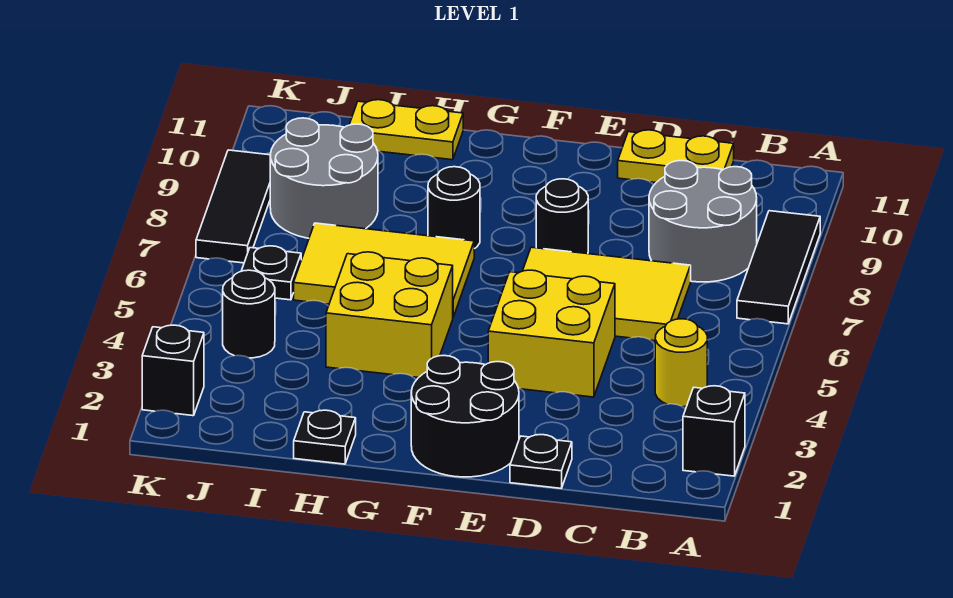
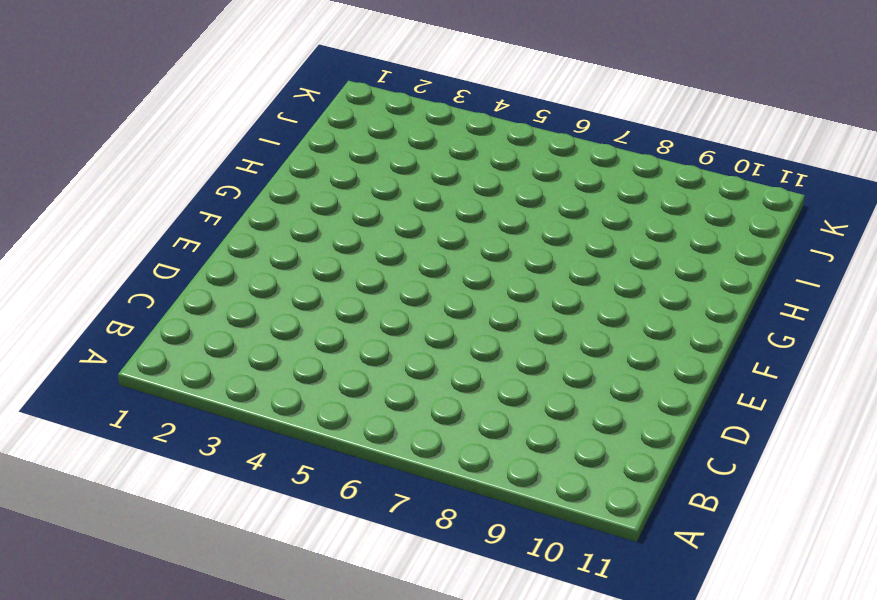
none -> black 1x1 brick [683,386,745,476]
none -> black 1x3 tile [737,211,820,324]
none -> yellow 1x1 round brick [655,319,707,407]

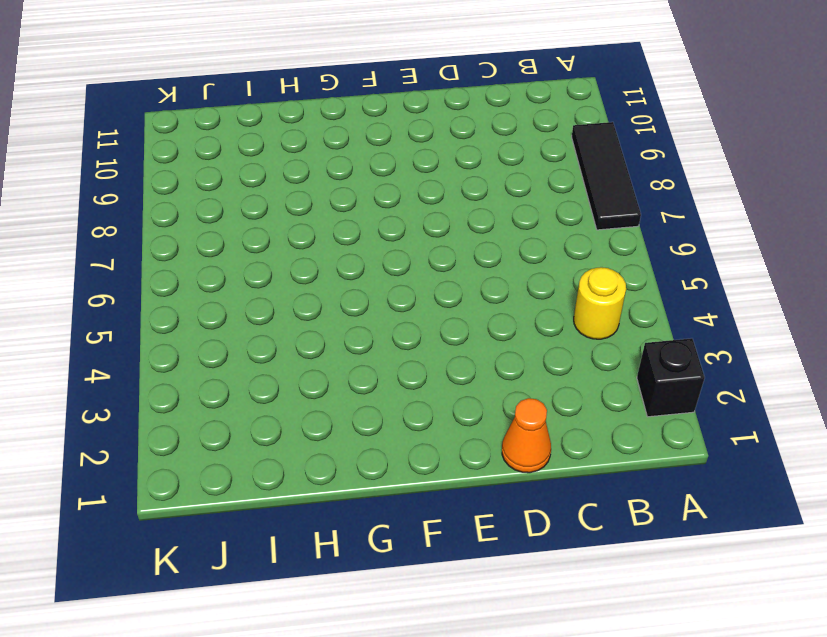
orange 1x1 cone [502,398,551,473] -> black 1x1 plate [510,435,572,488]
none -> grey 2x2 round brick [649,161,757,282]
none -> yellow 2x3 tile [523,247,691,341]
none -> yellow 1x2 plate [618,130,734,182]

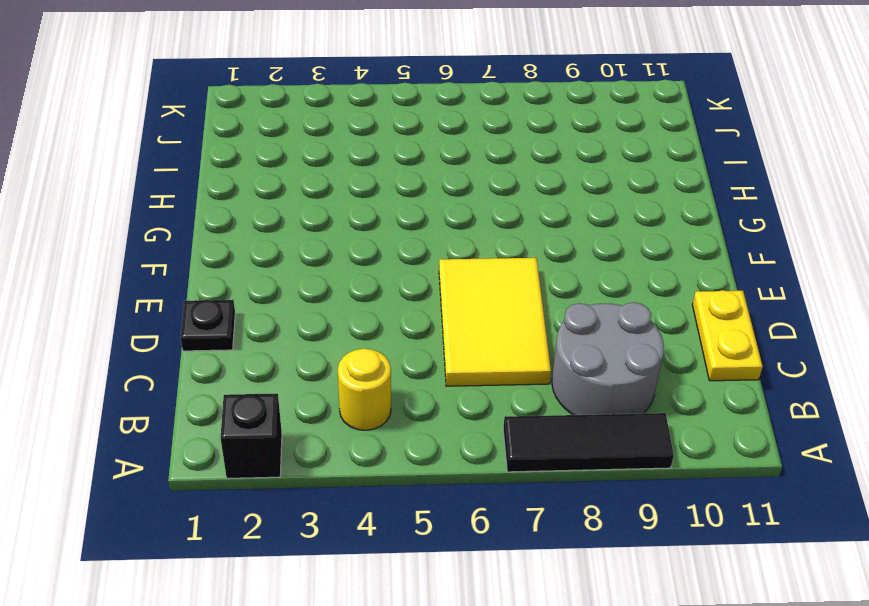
none -> yellow 2x2 brick [488,270,615,397]
none -> black 2x2 round brick [411,356,519,477]
none -> black 1x1 round brick [536,179,588,254]

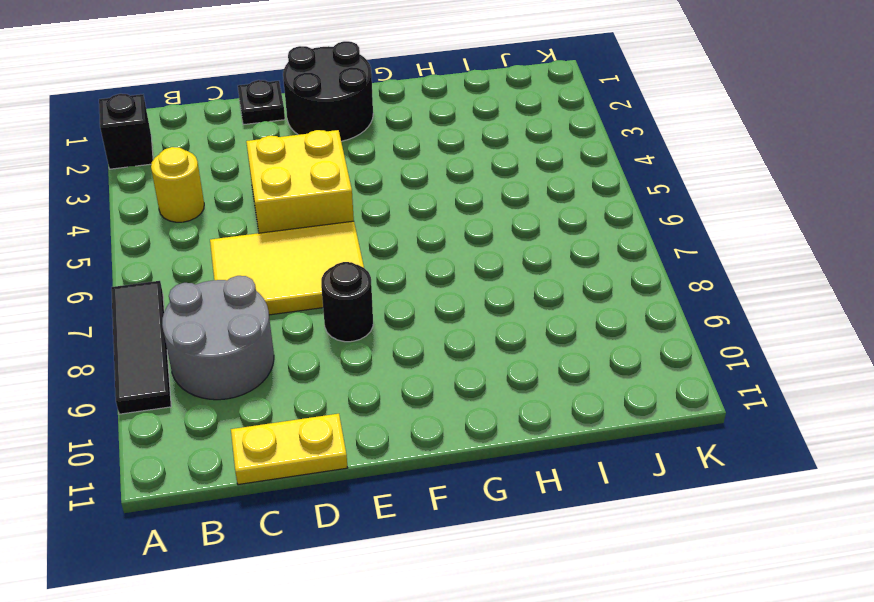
none -> yellow 2x2 brick [326,252,453,378]
none -> yellow 2x3 tile [294,223,474,317]
none -> black 1x1 round brick [428,167,480,249]

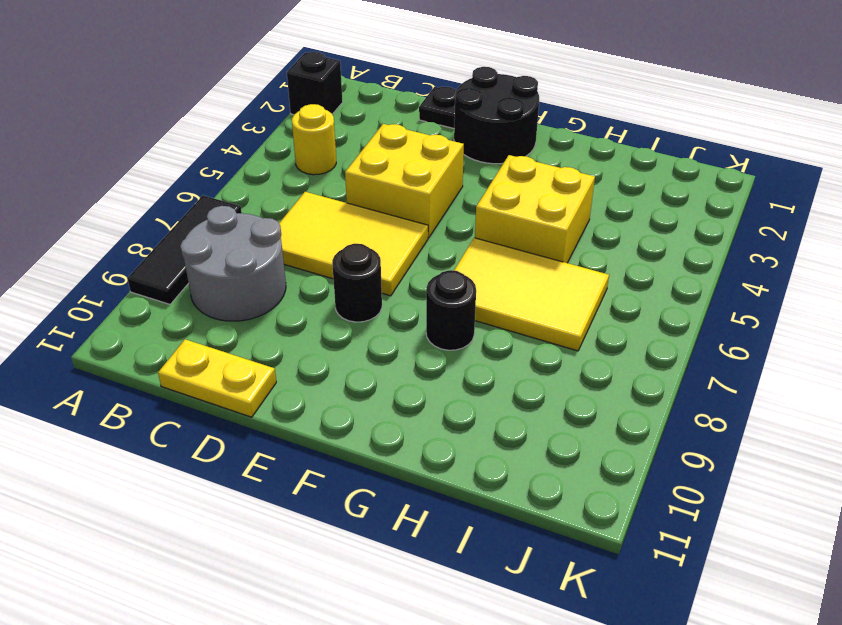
none -> black 1x1 plate [294,410,356,464]
none -> yellow 1x2 plate [349,100,463,160]
none -> grey 2x2 round brick [270,118,378,238]

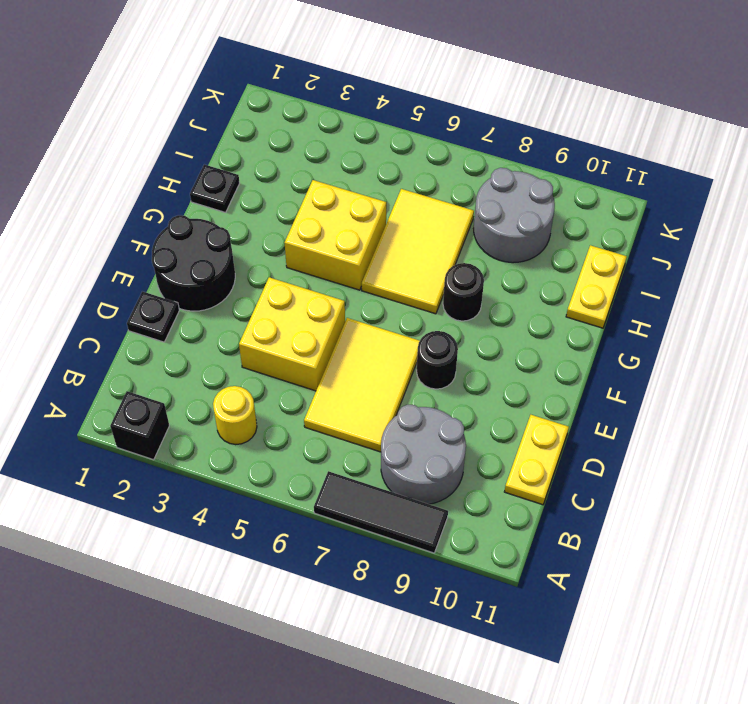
none -> black 1x1 round brick [223,270,275,358]
none -> black 1x1 plate [242,246,301,300]
none -> black 1x1 brick [142,325,204,416]

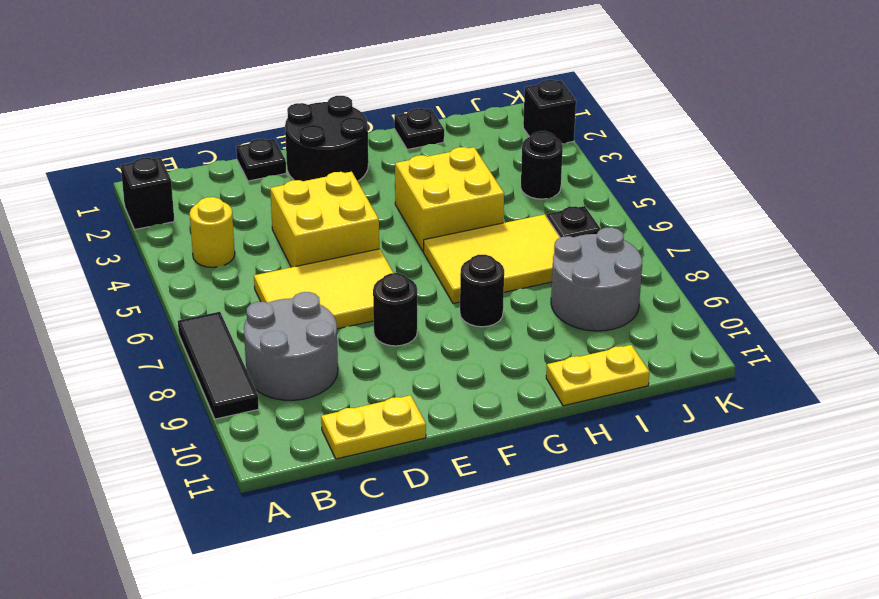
none -> black 1x3 tile [196,150,270,263]

